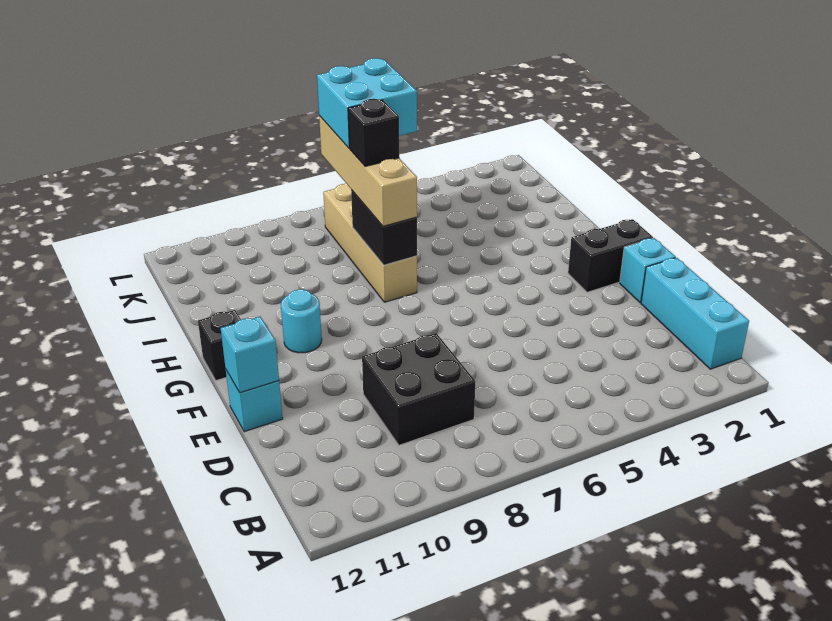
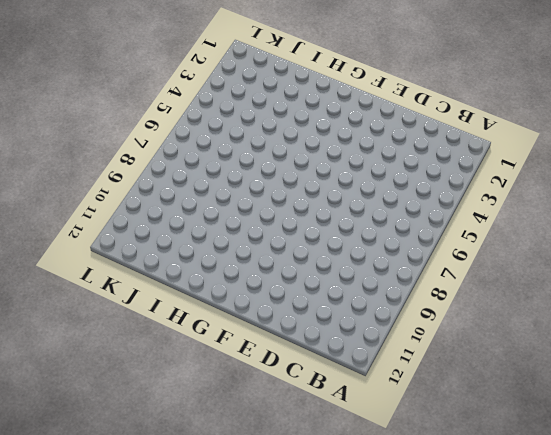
none -> cyan 1x3 brick [641,258,749,369]
none -> black 2x2 brick [362,333,476,445]
none -> cyan 1x1 brick [620,238,676,303]

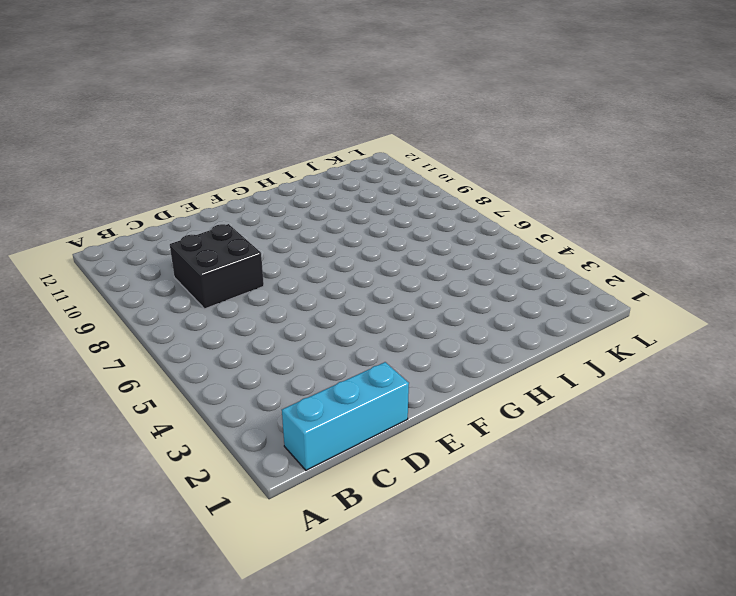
none -> cyan 1x1 brick [620,238,676,303]
none -> cyan 1x1 brick [226,370,283,432]
none -> black 1x2 brick [568,219,653,292]

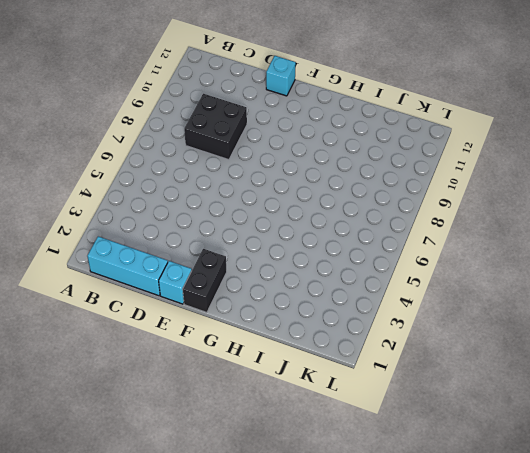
none -> cyan 1x1 round brick [281,289,322,353]
none -> black 1x1 brick [198,310,241,380]
none -> tan 1x4 brick [323,184,417,302]

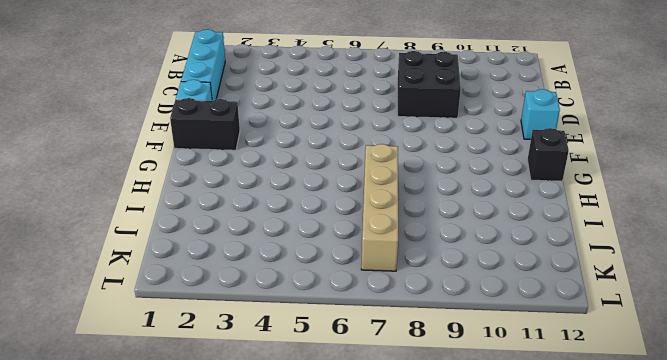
none -> cyan 1x1 round brick [281,289,322,353]
none -> cyan 1x1 brick [221,317,279,393]
none -> black 1x2 brick [351,190,417,265]

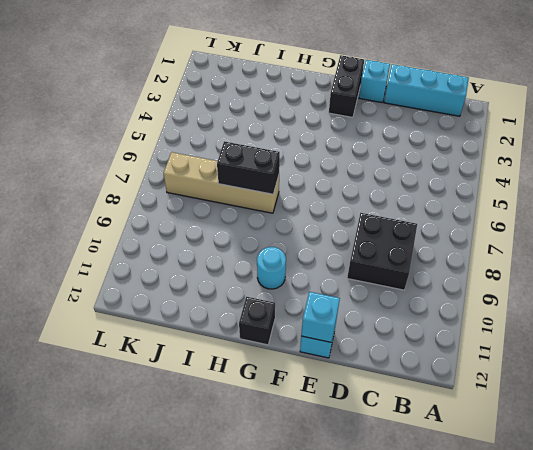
none -> tan 1x4 brick [319,116,417,226]
none -> black 1x1 brick [348,99,399,166]
none -> cyan 2x2 brick [317,58,417,148]

